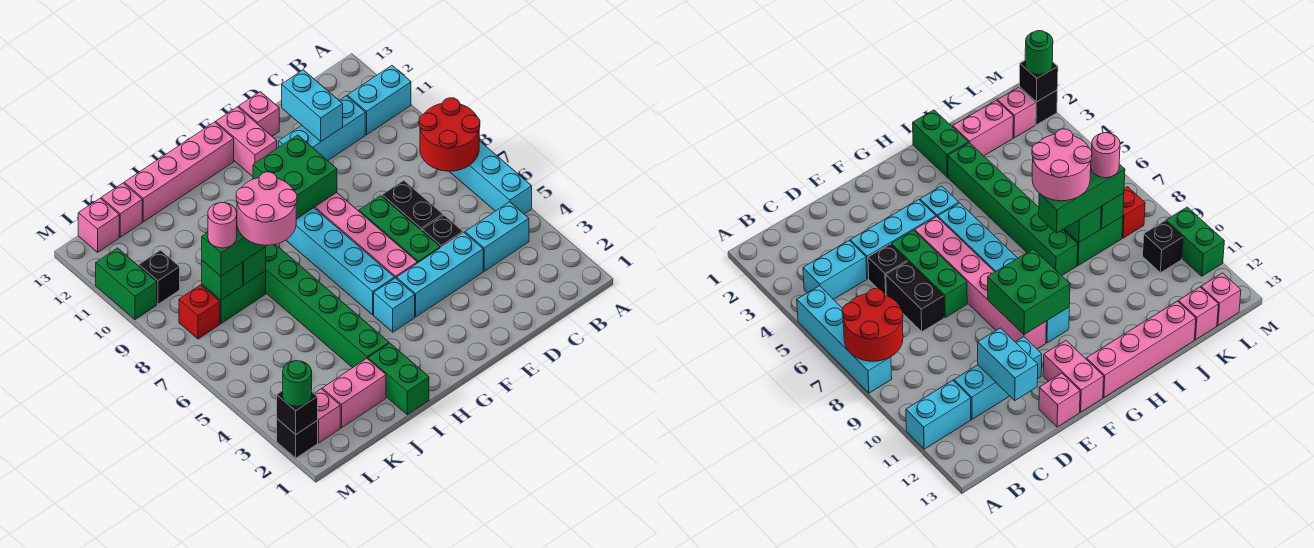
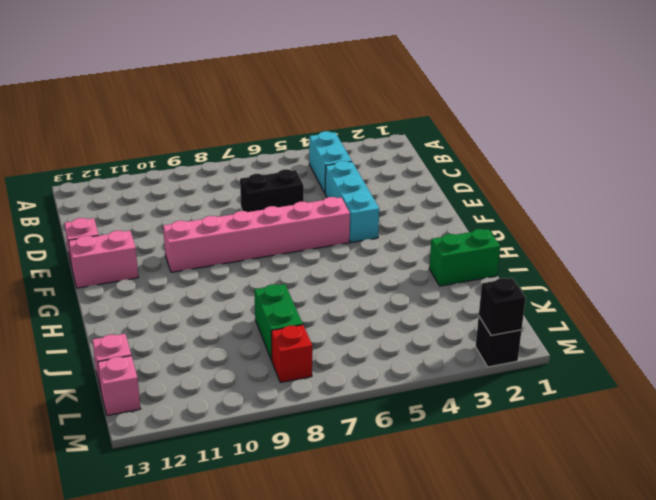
none -> cyan 1x4 brick [449,141,532,214]
none -> cyan 1x2 brick [347,66,411,135]
none -> cyan 1x3 brick [279,96,365,160]
none -> black 1x1 brick [422,215,463,248]

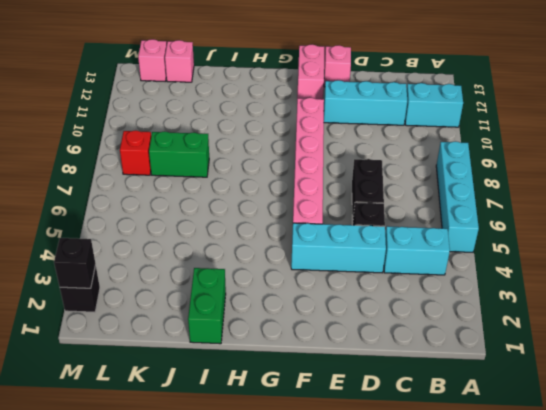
none -> green 1x3 brick [359,196,440,263]
none -> cyan 1x1 brick [374,278,415,332]
none -> cyan 1x6 brick [286,208,394,315]
none -> pink 1x4 brick [124,122,234,222]

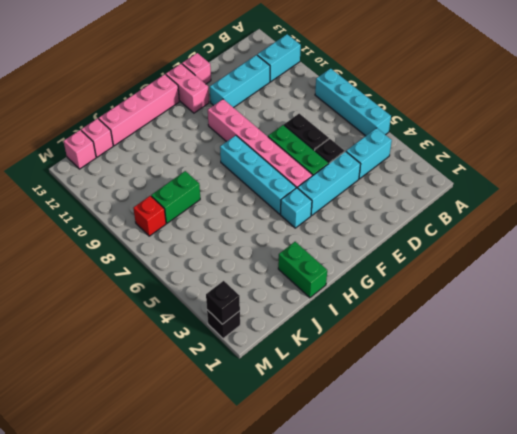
cyan 1x4 brick [220,135,296,214] -> cyan 1x6 brick [286,208,394,315]
none -> green 1x6 brick [266,244,389,368]
none -> pink 1x2 brick [322,359,386,428]
none -> pink 1x1 brick [314,389,340,443]
none -> black 1x1 brick [139,250,180,304]

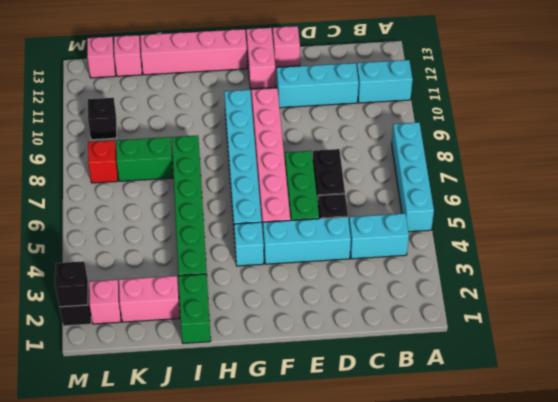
none -> green 1x2 brick [96,248,157,320]
none -> red 2x2 round brick [419,98,480,171]
none -> cyan 1x2 brick [282,70,343,141]
none -> green 2x2 brick [253,135,337,219]

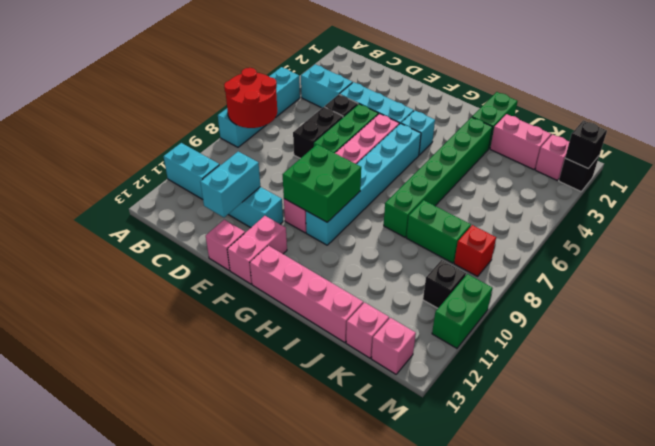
none -> green 1x1 brick [243,247,266,285]
none -> green 1x1 brick [202,261,243,300]
none -> green 1x3 brick [202,227,267,276]
none -> green 1x1 round brick [283,361,312,406]

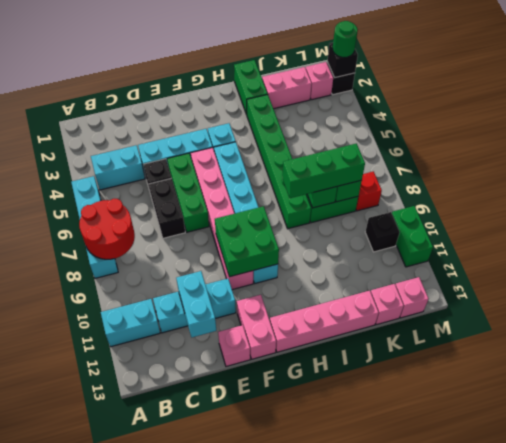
none -> pink 2x2 round brick [236,172,297,245]
none -> pink 1x1 round brick [208,202,237,248]

